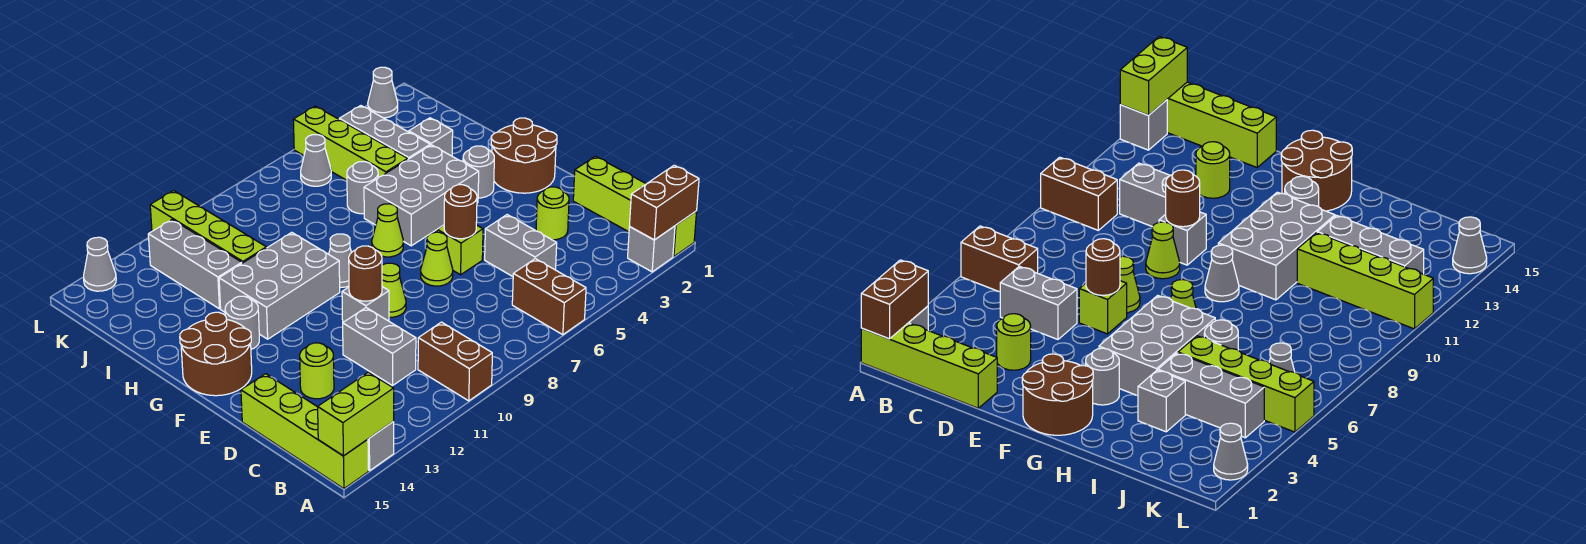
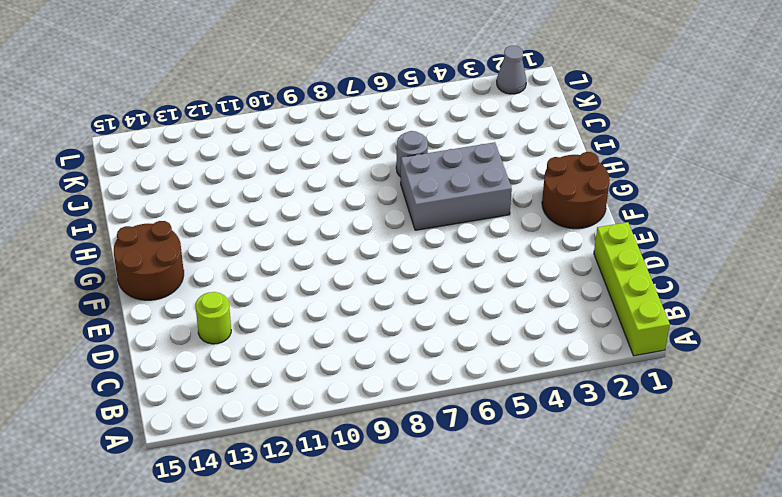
none -> grey 1x1 brick [628,226,675,272]
none -> brown 1x2 brick [512,259,586,335]
none -> brown 1x2 brick [418,322,492,401]
none -> grey 1x1 brick [368,422,394,471]

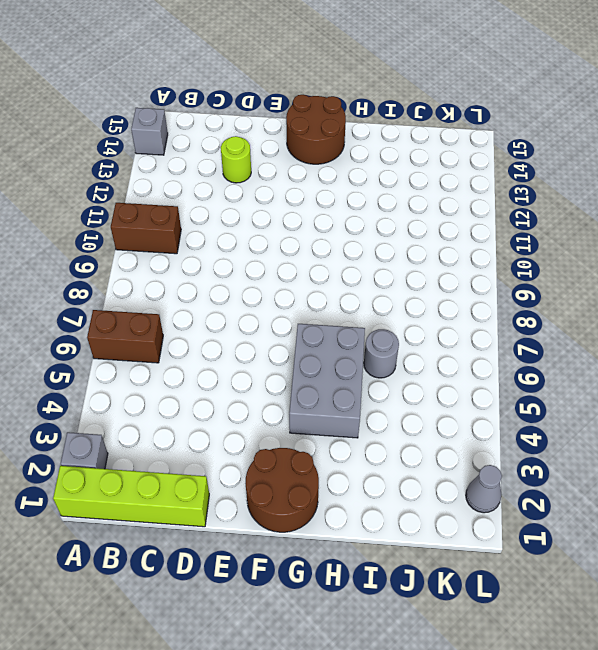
none -> lime 1x4 brick [241,374,368,489]
none -> grey 1x2 brick [485,215,557,277]
none -> grey 1x2 brick [343,308,416,386]
none -> lime 1x1 round brick [536,187,569,240]

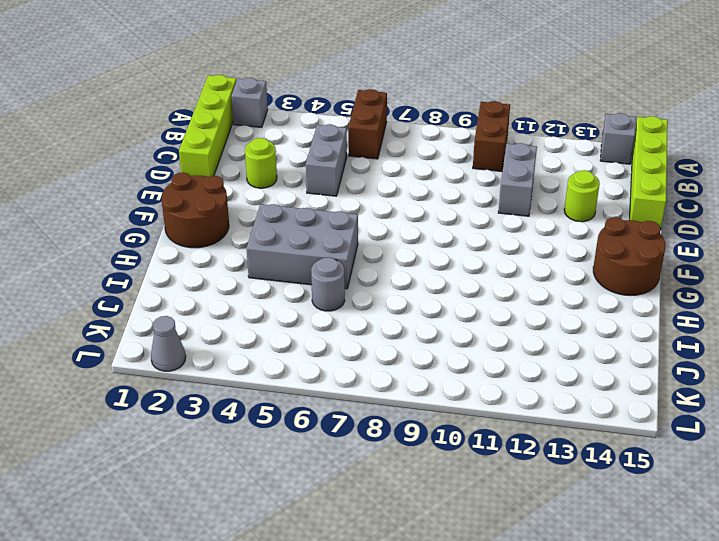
none -> lime 1x1 brick [437,225,483,275]
none -> lime 1x1 cone [421,232,453,286]
none -> lime 1x1 cone [382,263,406,317]
none -> grey 1x1 brick [342,287,389,322]

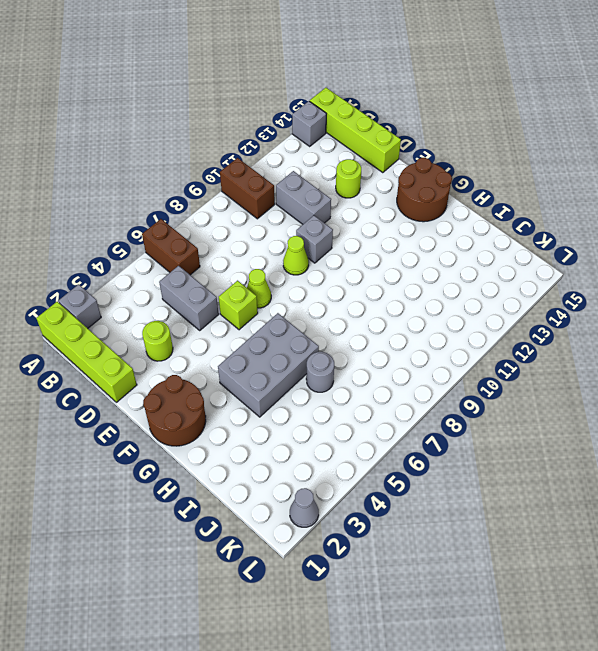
none -> grey 1x1 round brick [463,146,494,198]
none -> lime 1x1 cone [372,204,403,257]
none -> grey 1x1 cone [329,234,352,288]
none -> grey 2x3 brick [219,232,340,339]

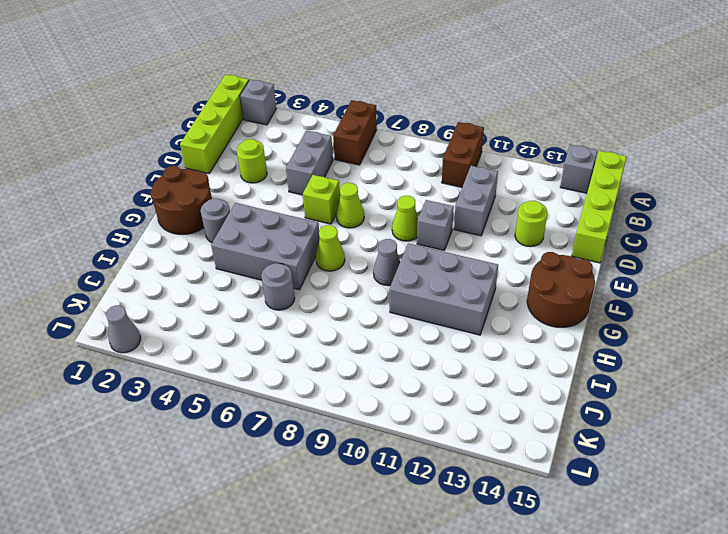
none -> grey 1x1 round brick [225,296,259,349]
none -> grey 1x1 brick [409,118,453,156]
none -> grey 1x3 brick [339,106,430,159]
none -> lime 1x4 brick [293,106,408,180]

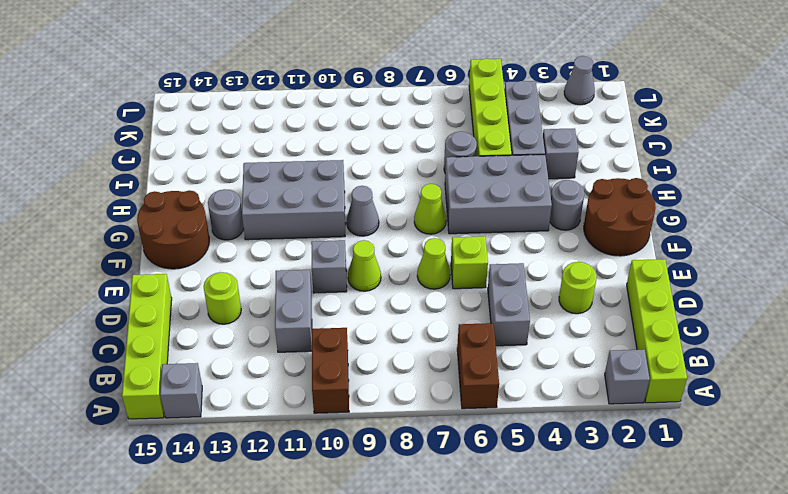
none -> lime 1x4 brick [150,191,266,263]
none -> grey 1x3 brick [148,220,242,309]
none -> grey 1x1 cone [301,135,331,186]
none -> grey 1x1 cone [84,237,116,291]

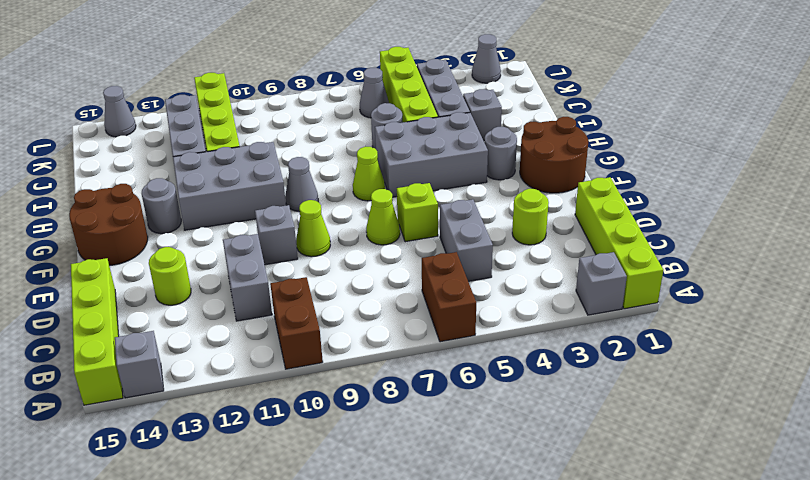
none -> brown 1x2 brick [630,165,699,240]
none -> lime 1x2 brick [318,372,394,456]
none -> brown 1x1 round brick [444,185,477,239]
none -> brown 1x1 round brick [349,246,382,301]

